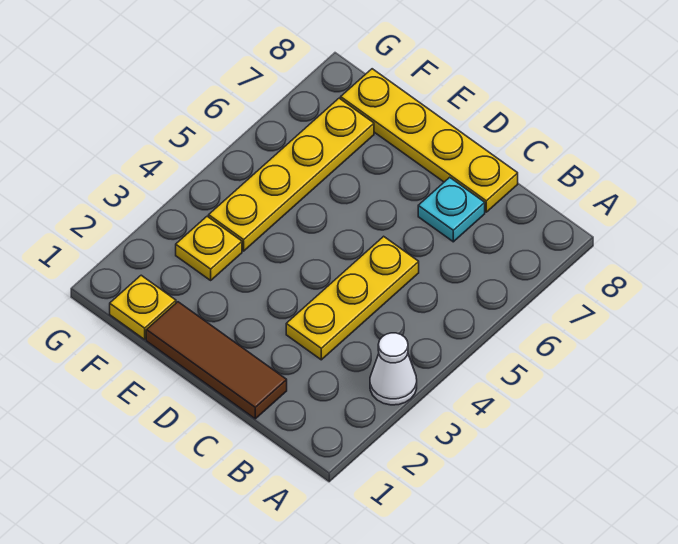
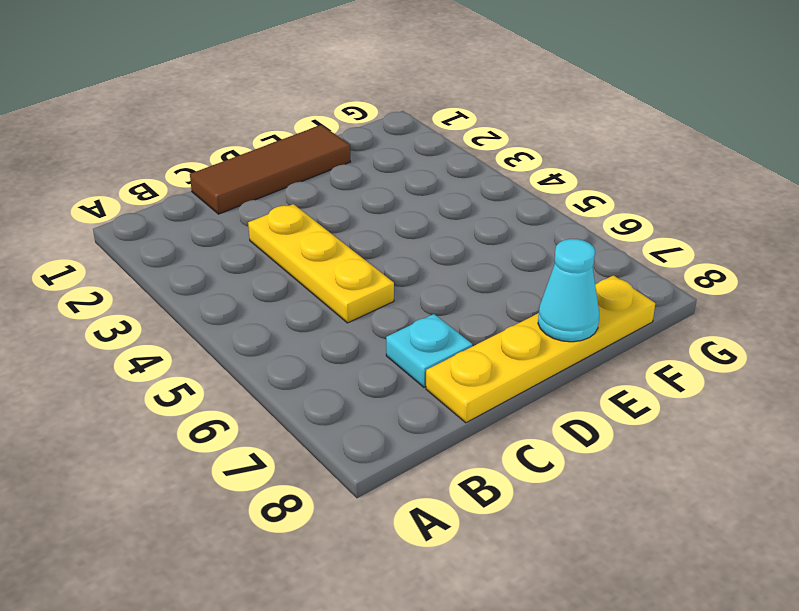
cyan 1x1 cone [538,239,599,342] -> none
none -> white 1x1 cone [370,333,417,405]
none -> yellow 1x1 plate [110,275,176,339]

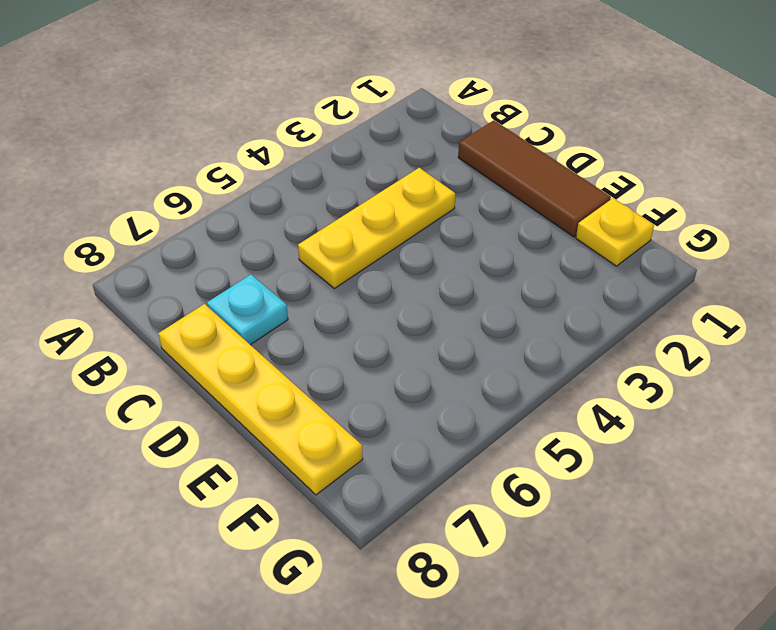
none -> white 1x1 cone [370,333,417,405]
none -> yellow 1x1 plate [176,216,242,280]

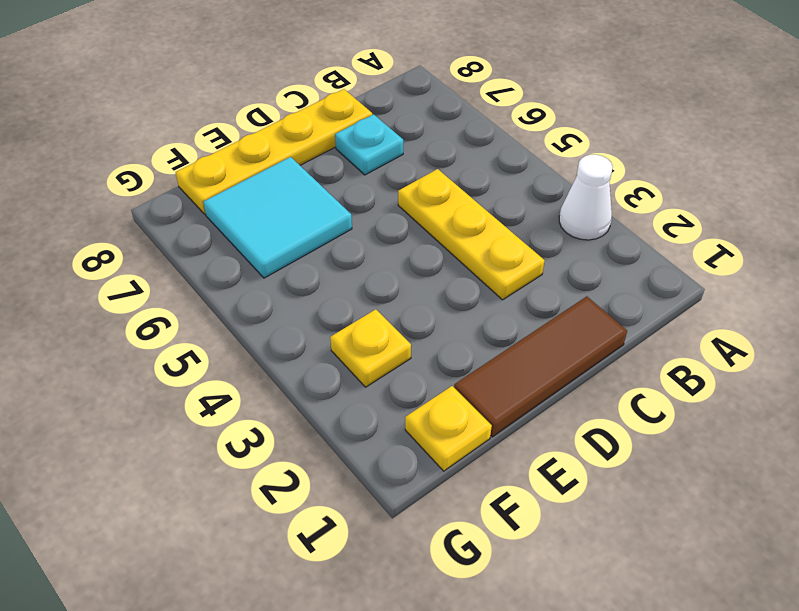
cyan 2x2 tile [203,157,352,278] -> yellow 1x4 plate [209,98,374,251]

